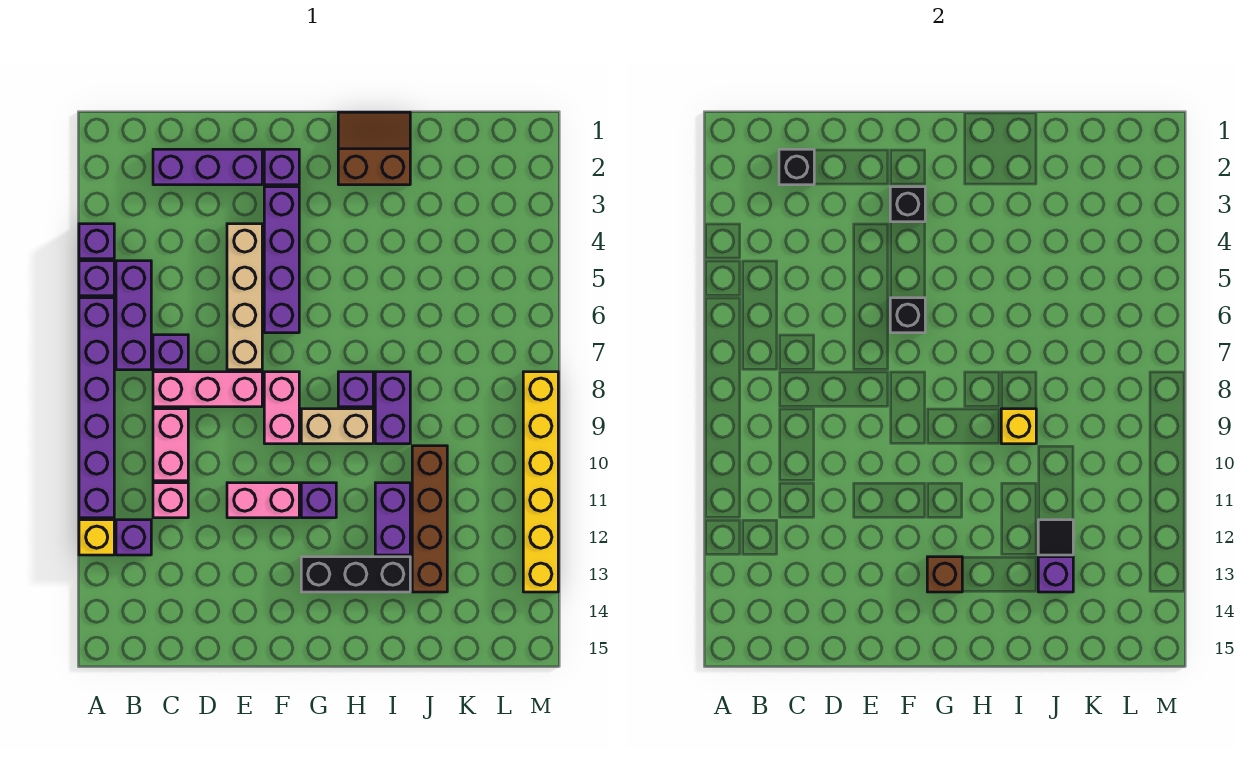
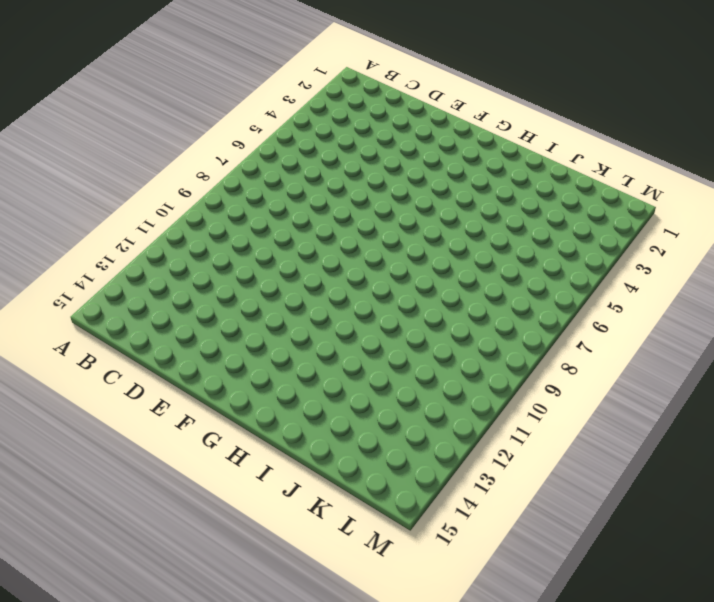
none -> purple 1x1 brick [79,224,114,259]
none -> purple 1x1 brick [79,261,114,296]
none -> purple 1x6 brick [79,298,114,518]
none -> yellow 1x1 brick [79,520,114,555]

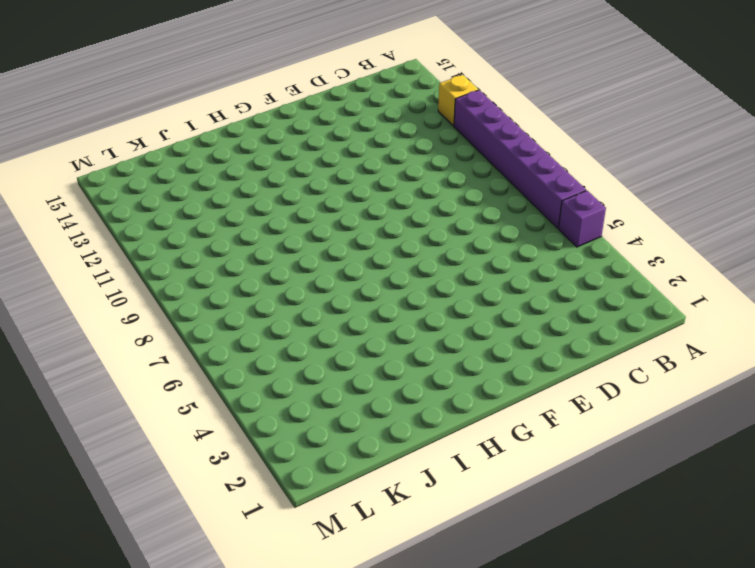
none -> purple 1x1 brick [79,224,114,259]
none -> purple 1x3 brick [116,261,151,370]
none -> purple 1x1 brick [116,520,151,555]
none -> purple 1x3 brick [153,149,262,185]

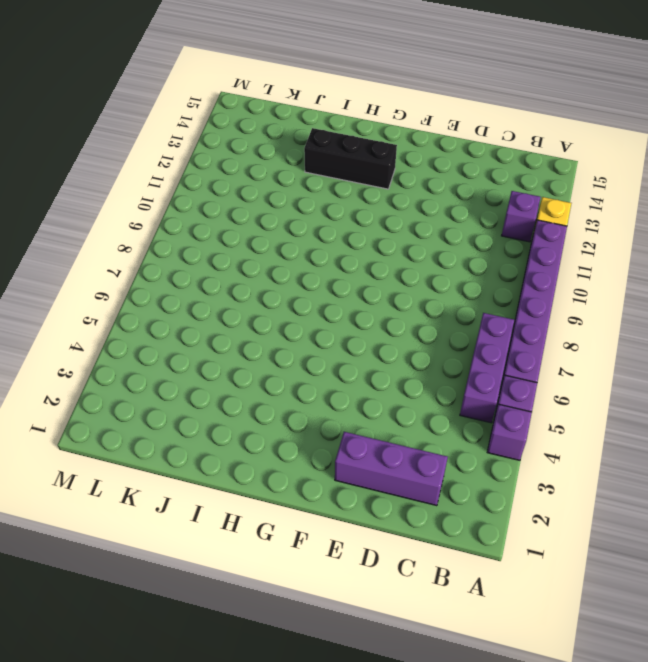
none -> purple 1x1 brick [153,335,188,370]
none -> pink 1x3 brick [153,372,262,407]
none -> pink 1x2 brick [153,409,188,481]
none -> pink 1x1 brick [153,483,188,518]

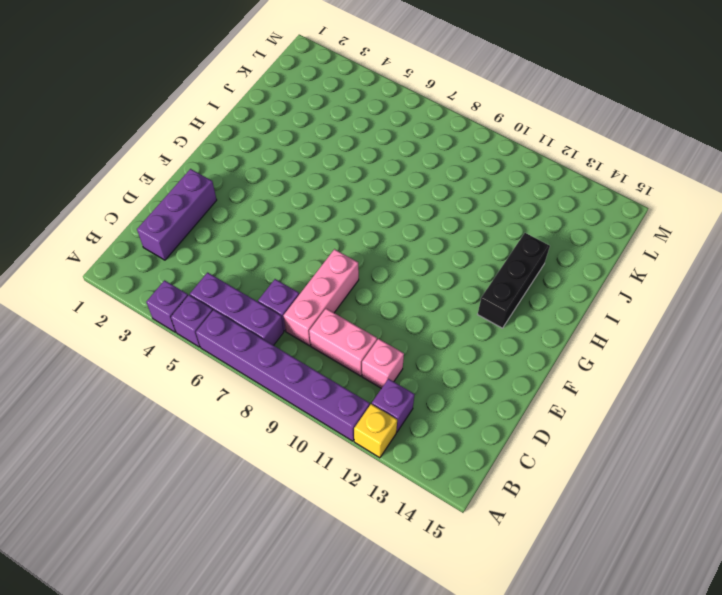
none -> tan 1x4 brick [227,224,262,370]
none -> pink 1x2 brick [227,483,299,518]
none -> purple 1x1 brick [264,149,299,185]
none -> purple 1x4 brick [264,187,299,333]

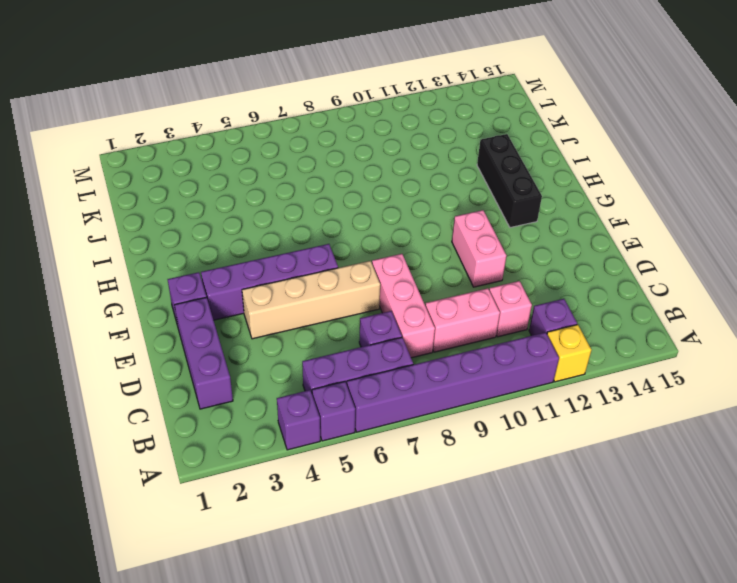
none -> pink 1x2 brick [264,372,299,444]
none -> tan 1x2 brick [301,409,373,444]
none -> purple 1x1 brick [301,483,336,518]
none -> brown 2x2 slope [338,112,410,185]

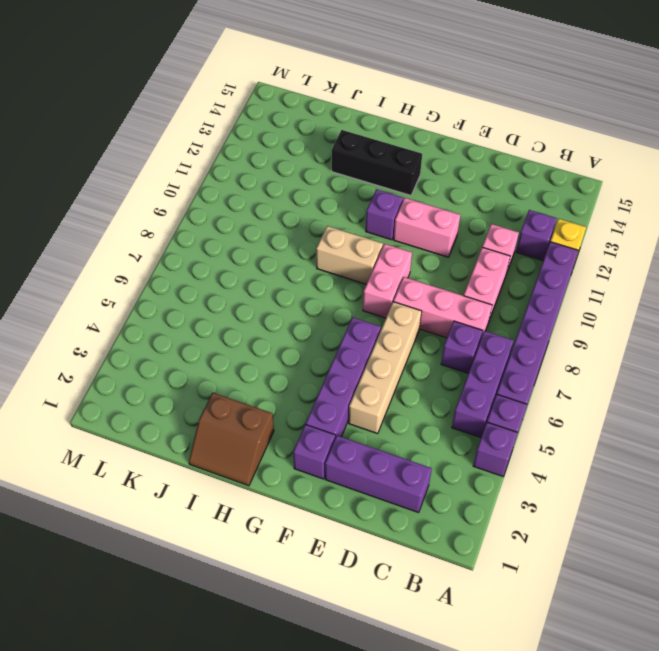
none -> purple 1x1 brick [338,372,373,407]
none -> purple 1x2 brick [375,372,410,444]
none -> purple 1x2 brick [375,483,410,555]
none -> brown 1x4 brick [412,446,447,592]

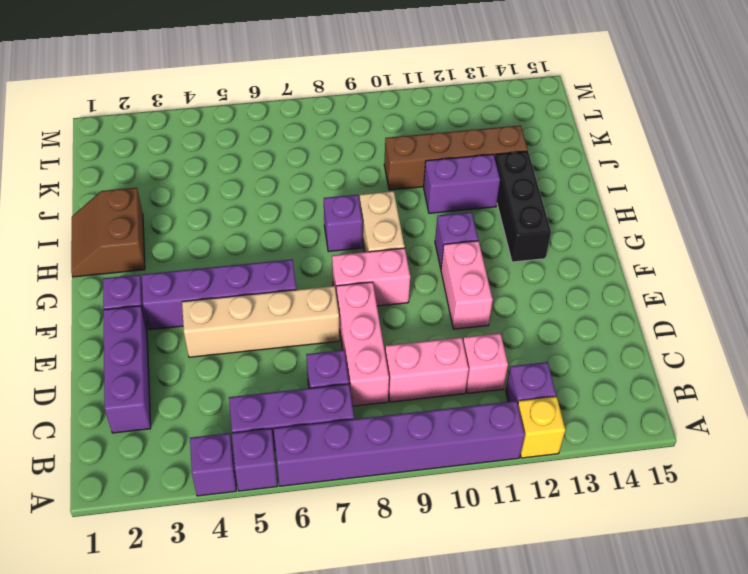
none -> purple 1x2 brick [375,372,410,444]
none -> yellow 1x6 brick [523,372,558,592]
none -> black 1x1 brick [779,149,814,185]
none -> black 1x1 brick [890,187,925,222]

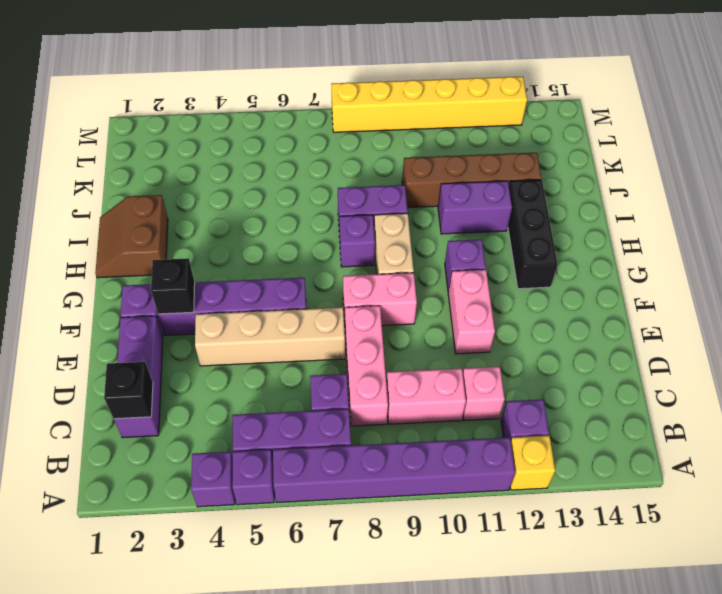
none -> black 1x1 brick [890,298,925,333]
none -> brown 1x1 brick [927,557,962,592]
none -> yellow 1x1 brick [1001,409,1036,444]
none -> black 1x1 tile [1038,520,1073,555]

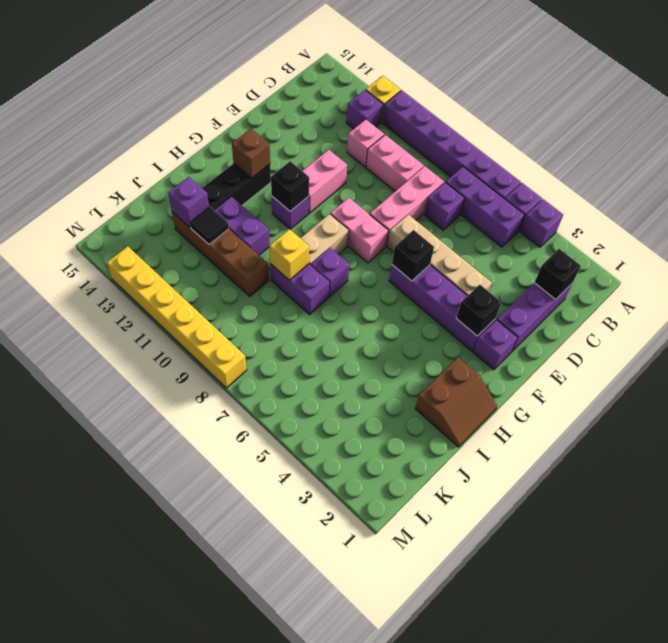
black 1x1 brick [271,161,309,211] -> none

